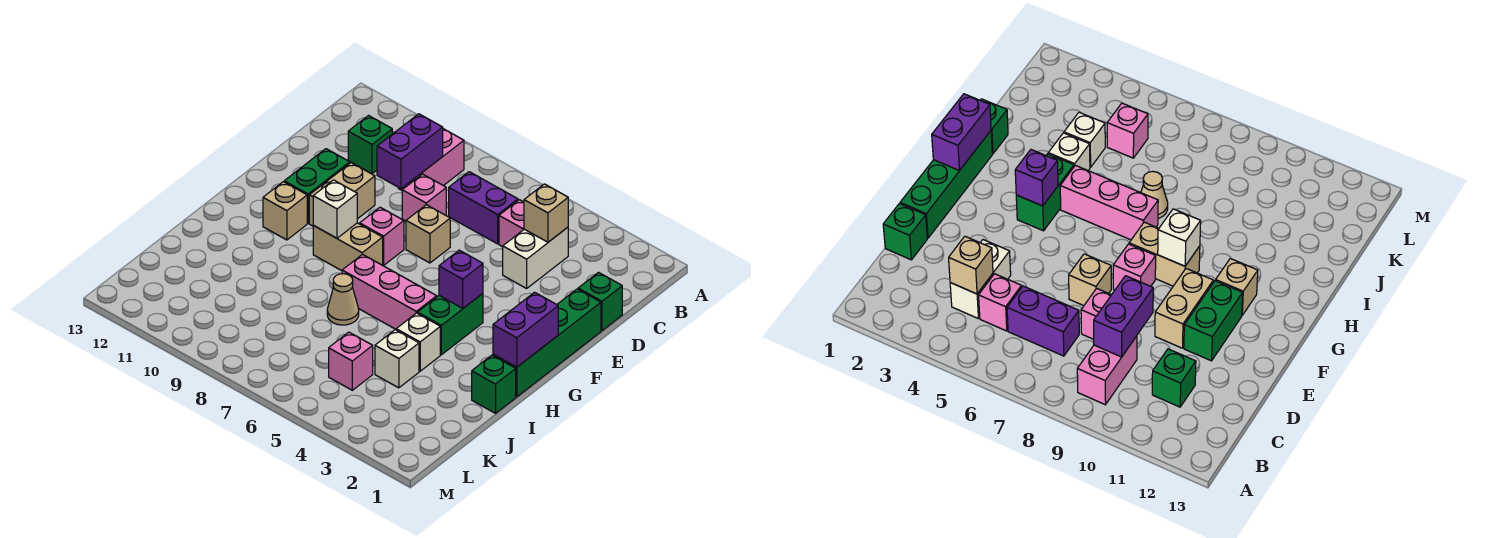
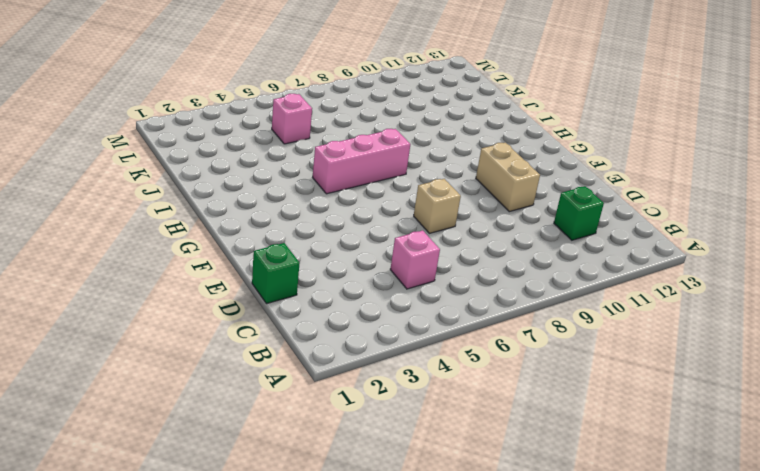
none -> pink 1x2 brick [398,129,464,190]
none -> white 1x2 brick [503,227,568,288]
none -> purple 1x2 brick [449,172,518,244]

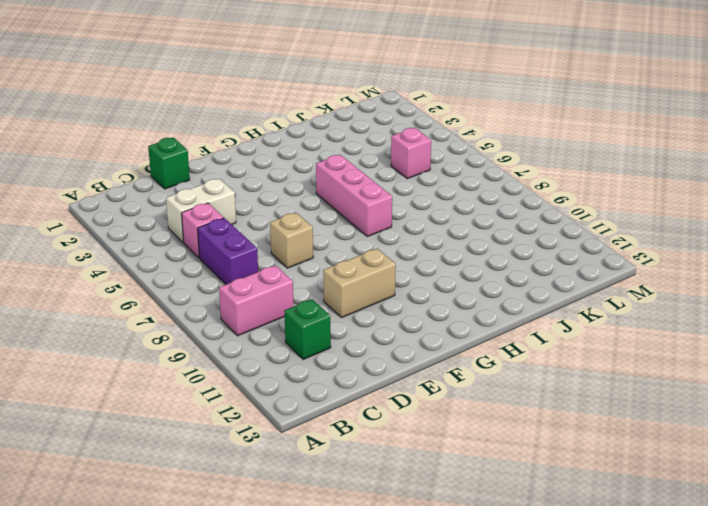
none -> pink 1x1 brick [402,174,446,221]
none -> green 1x4 brick [493,289,601,397]
none -> green 1x2 brick [284,149,350,223]

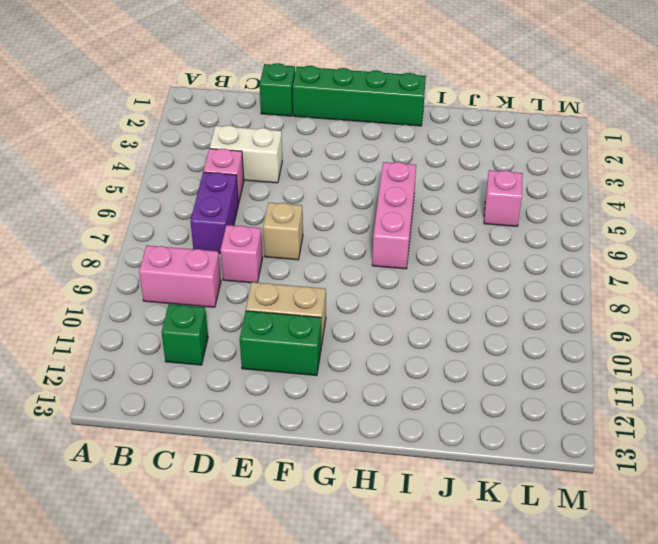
none -> pink 1x1 brick [360,207,404,265]
none -> green 1x2 brick [418,293,483,355]
none -> tan 1x2 brick [313,223,383,271]

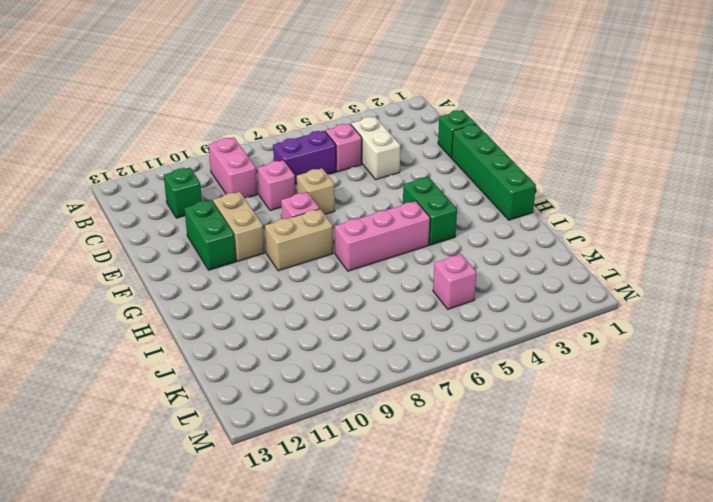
none -> tan 1x1 brick [263,182,307,240]
none -> green 1x1 brick [472,355,516,413]
none -> white 1x1 brick [396,313,440,371]

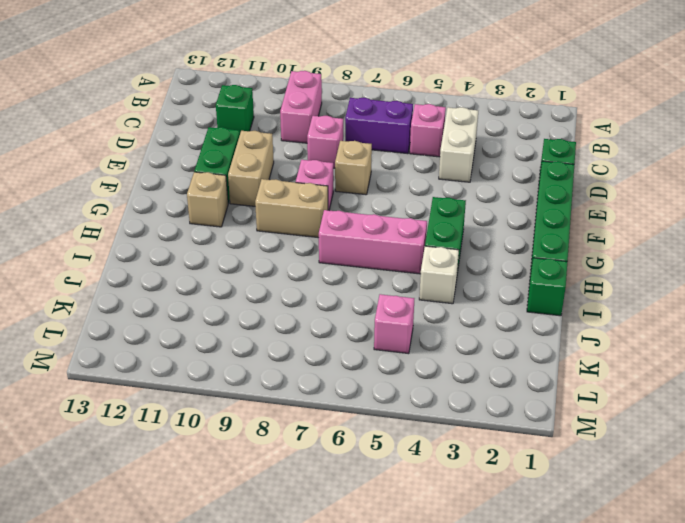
none -> tan 1x1 cone [327,274,359,325]
none -> white 1x1 brick [375,330,419,388]
none -> tan 1x1 brick [524,184,568,242]

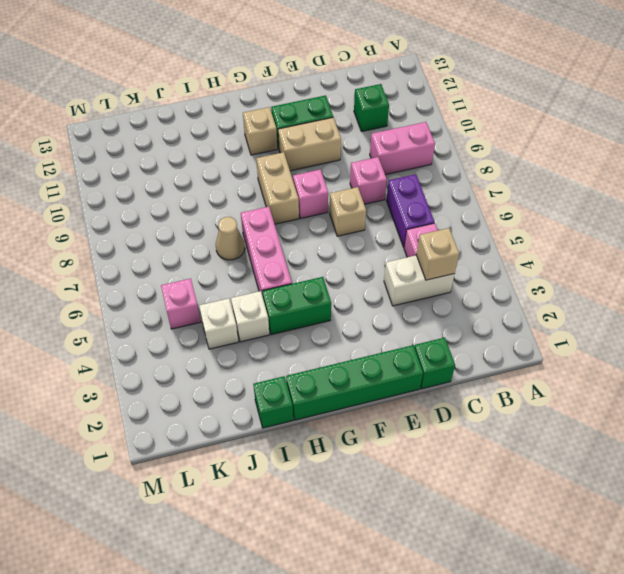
none -> purple 1x2 brick [377,114,443,189]
none -> purple 1x2 brick [493,292,558,367]
none -> purple 1x1 brick [439,250,483,308]

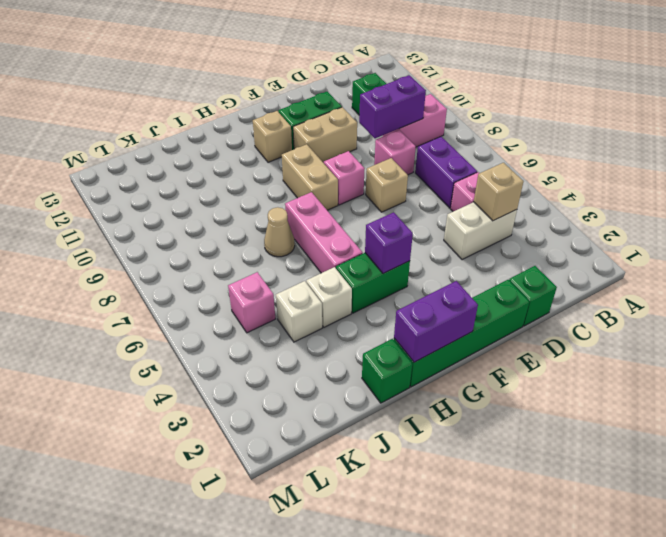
none -> white 1x1 brick [313,180,357,238]

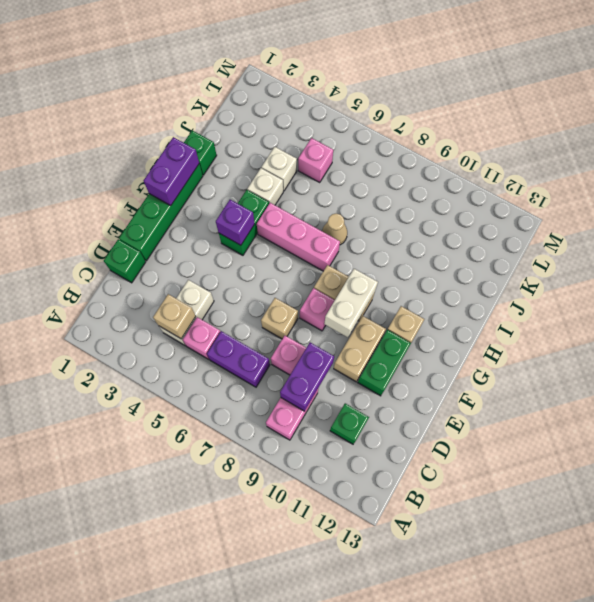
white 1x2 brick [324,269,378,337] -> white 1x1 brick [313,180,357,238]

